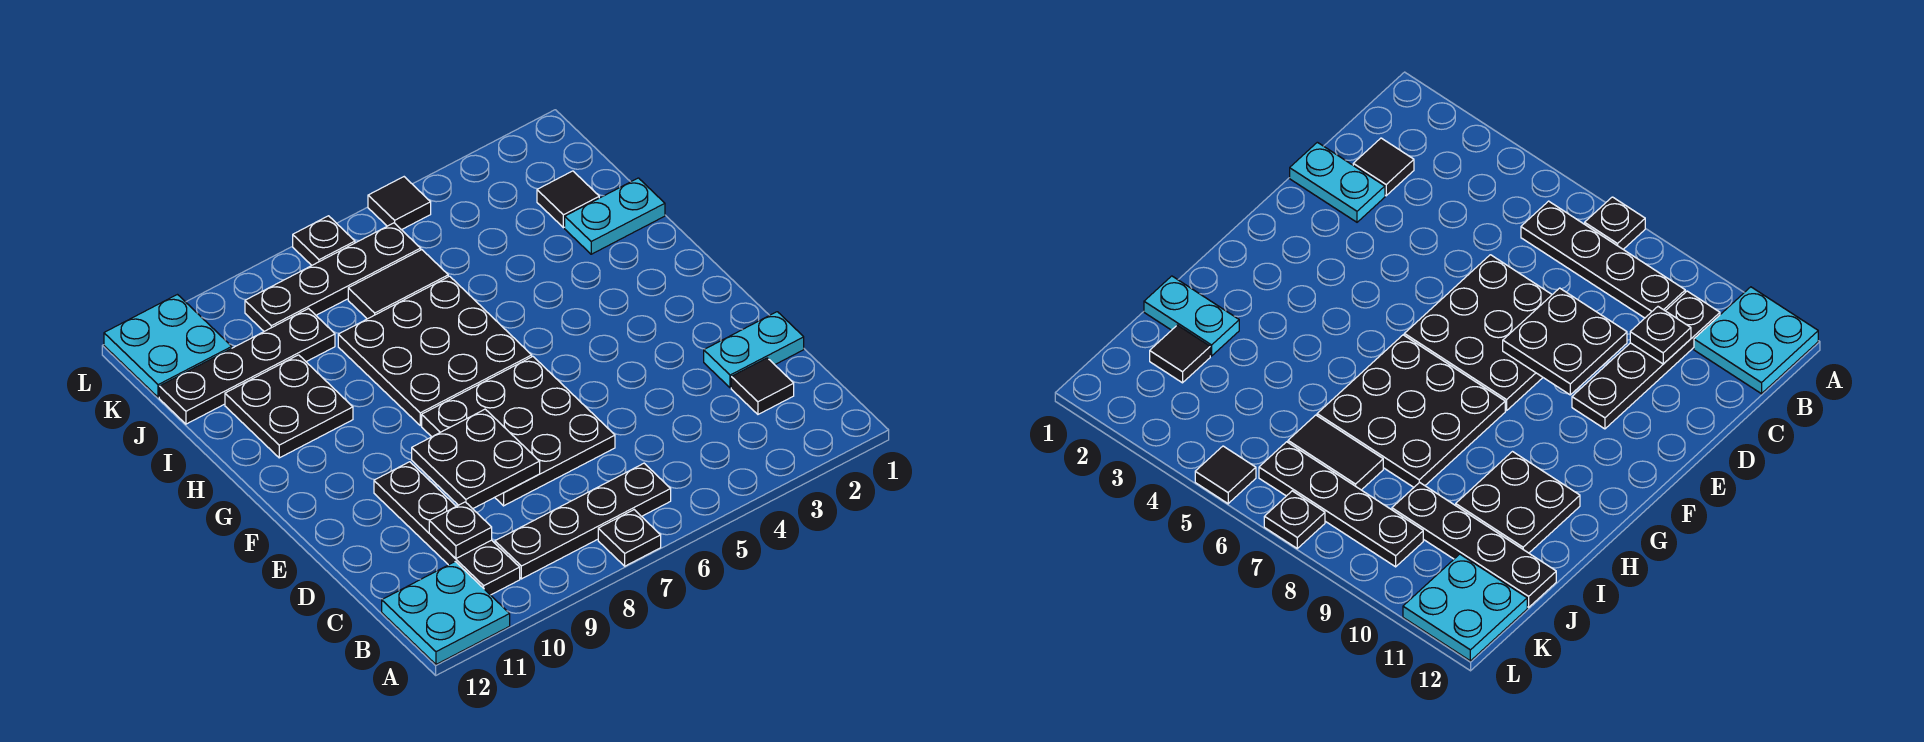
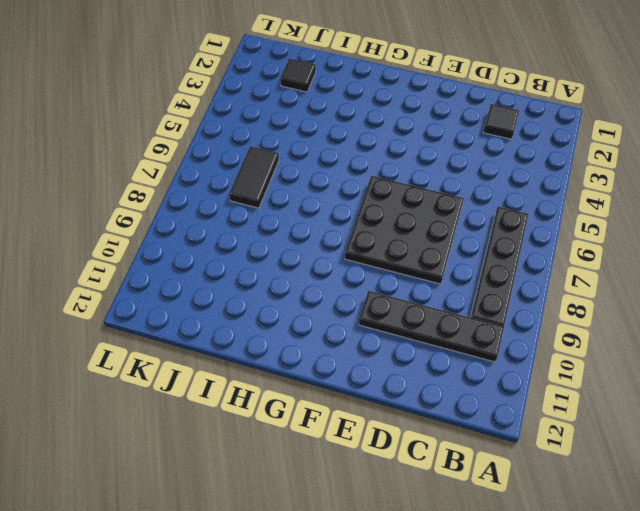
none -> black 1x1 plate [598,510,661,566]
none -> cyan 2x2 plate [382,562,510,664]
none -> cyan 1x2 plate [704,312,804,388]

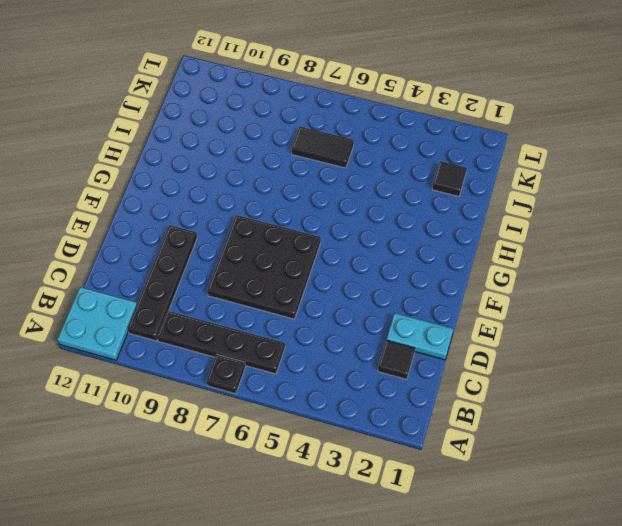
none -> black 3x3 plate [338,276,532,426]
none -> black 2x2 plate [225,355,353,458]
none -> cyan 1x2 plate [565,178,665,254]

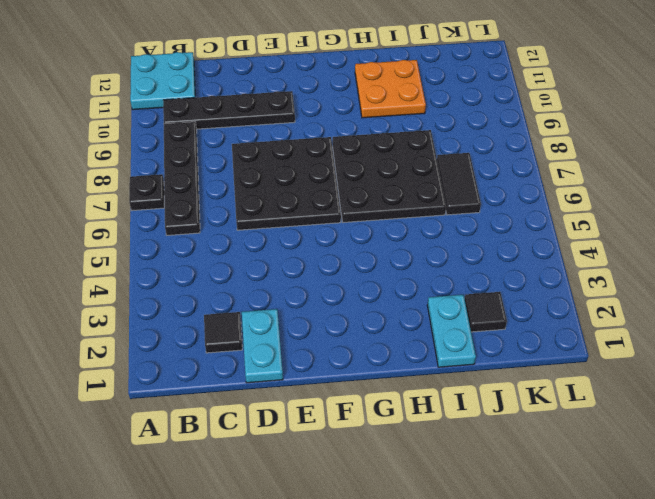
orange 2x2 plate [355,60,426,118] -> black 2x2 plate [225,355,353,458]
none -> black 1x4 plate [159,309,335,424]
none -> black 1x4 plate [245,223,421,331]
none -> cyan 2x2 plate [104,295,232,397]

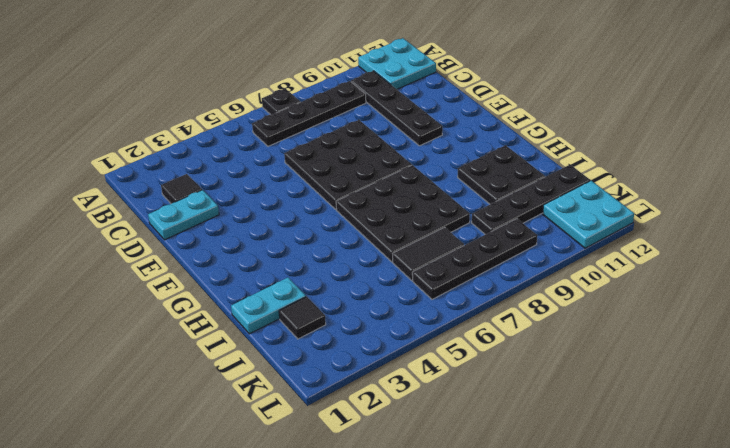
none -> black 1x1 tile [368,177,431,230]
none -> black 1x1 plate [293,216,355,265]
none -> black 1x1 plate [429,502,492,558]

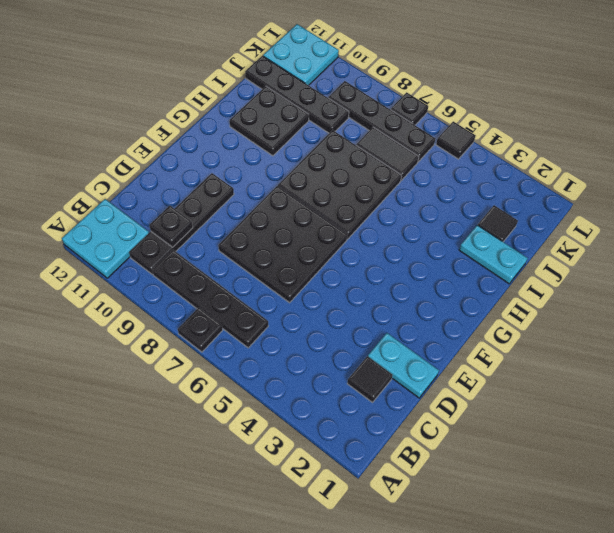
none -> black 2x2 plate [412,409,540,509]

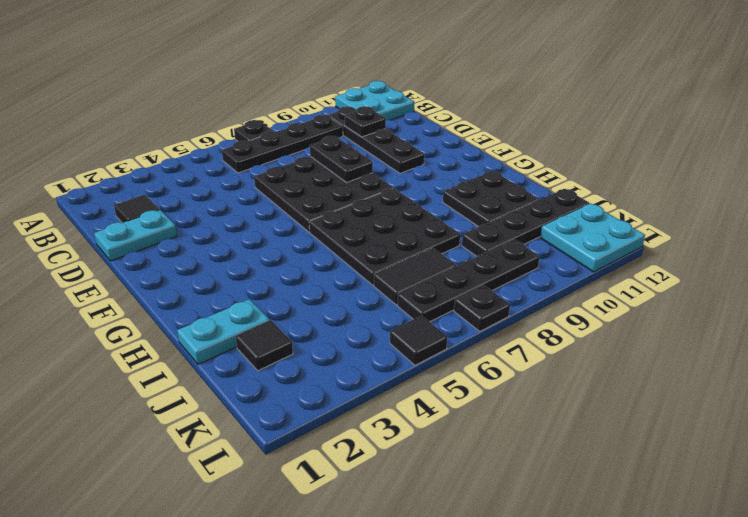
black 1x2 plate [310,136,373,182] -> black 2x2 plate [412,409,540,509]

